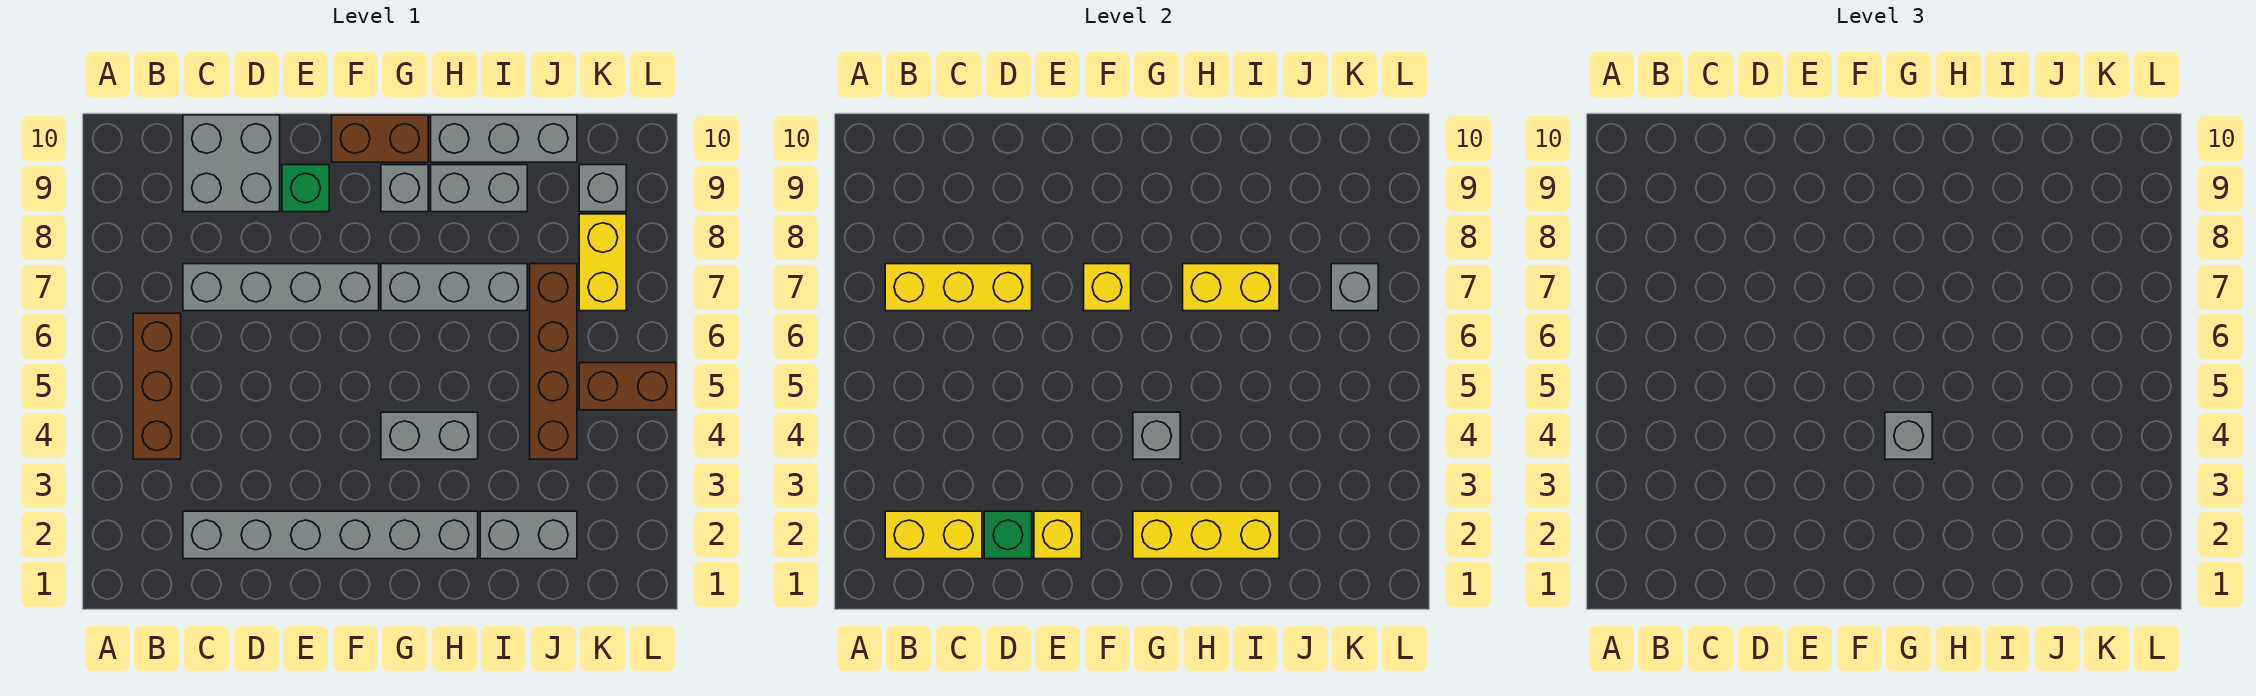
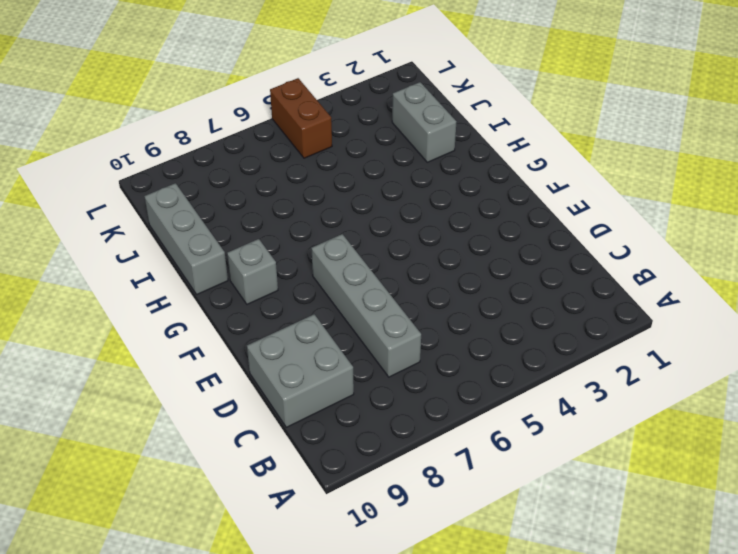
none -> brown 1x3 brick [133,313,181,459]
none -> grey 1x6 brick [183,511,478,559]
none -> green 1x1 brick [282,165,329,212]

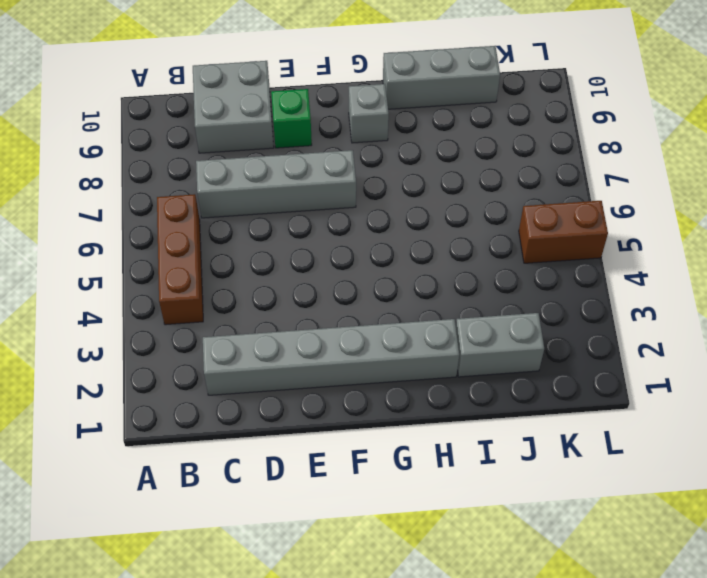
none -> brown 1x2 brick [332,115,428,162]
none -> grey 1x2 brick [381,412,478,459]
none -> grey 1x3 brick [381,264,527,311]

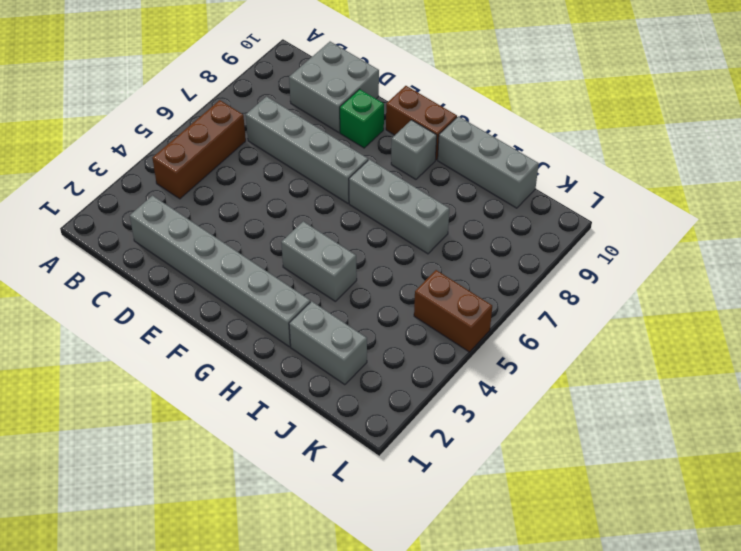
none -> grey 1x2 brick [431,165,527,212]
none -> brown 1x4 brick [530,264,577,459]
none -> yellow 1x2 brick [579,214,626,311]

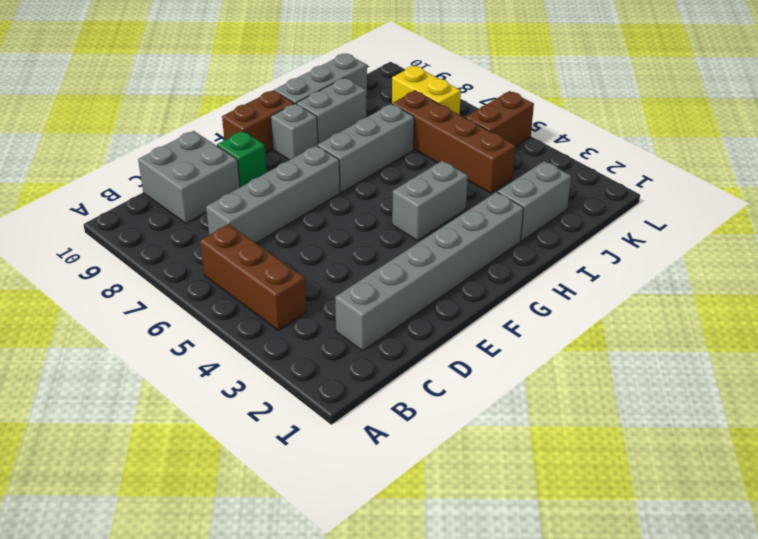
none -> grey 1x1 brick [579,165,626,212]
none -> yellow 1x2 brick [885,511,982,559]
none -> yellow 1x3 brick [885,264,1032,311]

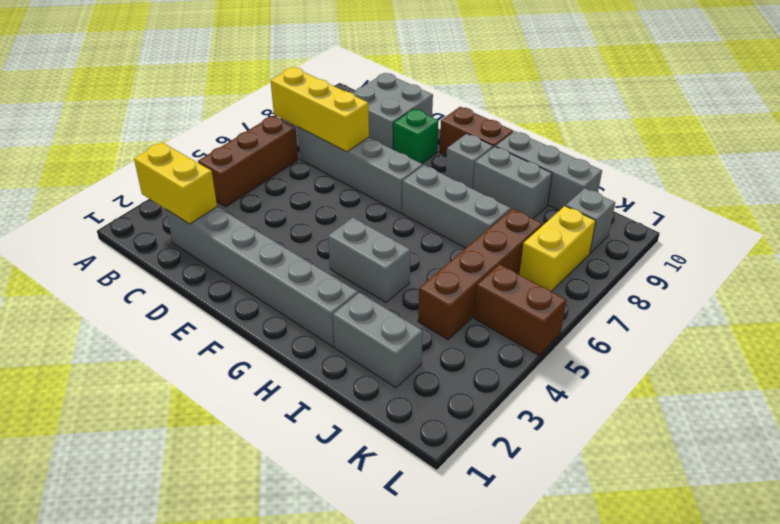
none -> green 1x1 brick [984,511,1032,559]
none -> yellow 1x1 brick [1034,511,1081,559]
none -> yellow 1x1 brick [1084,264,1131,311]

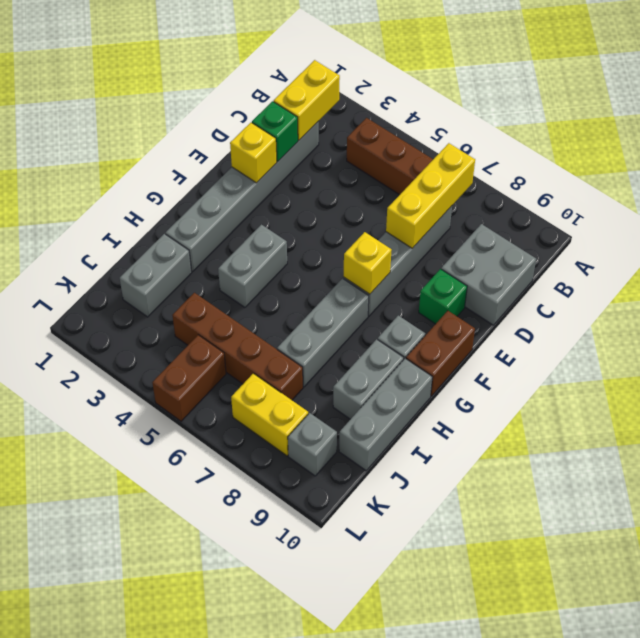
none -> yellow 1x3 brick [1133,511,1279,559]
none -> grey 1x1 brick [1133,412,1180,459]
none -> yellow 1x2 brick [1183,264,1279,311]

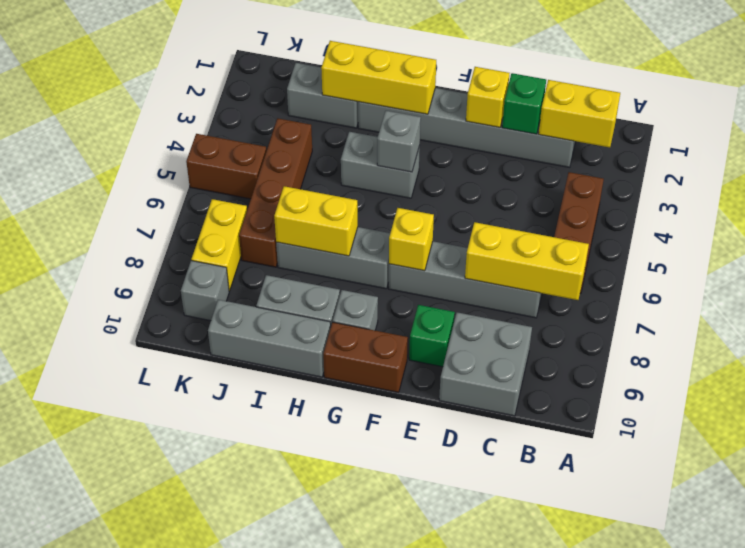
none -> grey 1x1 brick [1331,264,1378,311]
none -> grey 1x1 brick [1885,412,1932,459]

